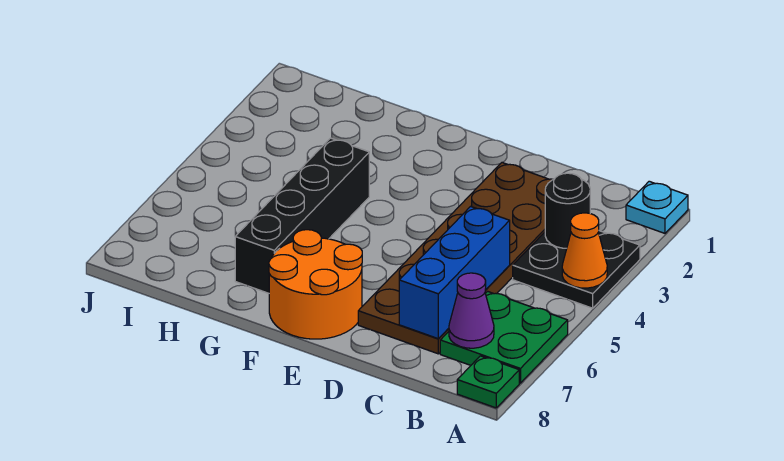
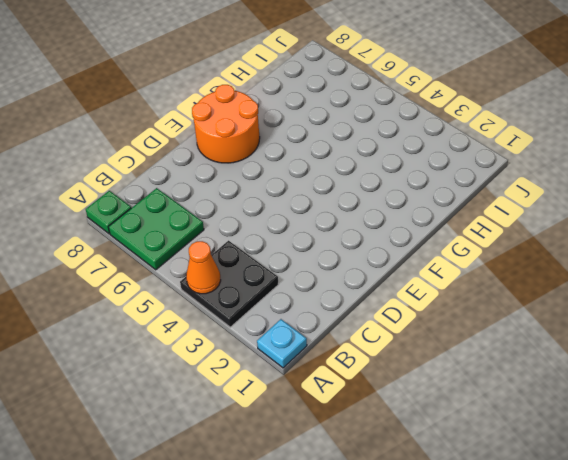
none -> brown 2x6 plate [358,163,553,354]
none -> black 1x4 brick [235,138,369,293]

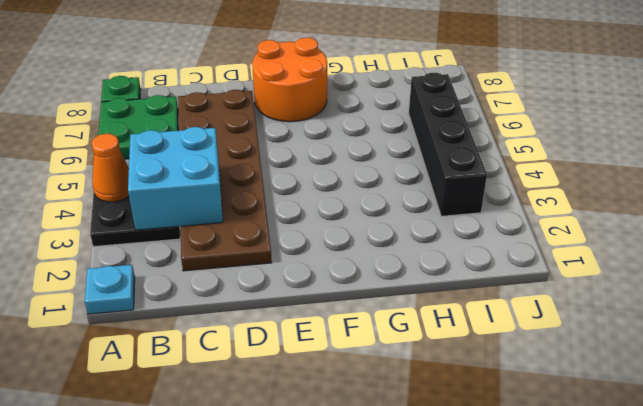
cyan 2x2 brick [128,127,223,230] -> black 1x1 round brick [545,173,590,248]
black 1x4 brick [409,73,487,216] -> black 1x4 brick moved to [235,138,369,293]
none -> purple 1x1 cone [449,273,494,348]
none -> blue 1x3 brick [399,206,510,338]

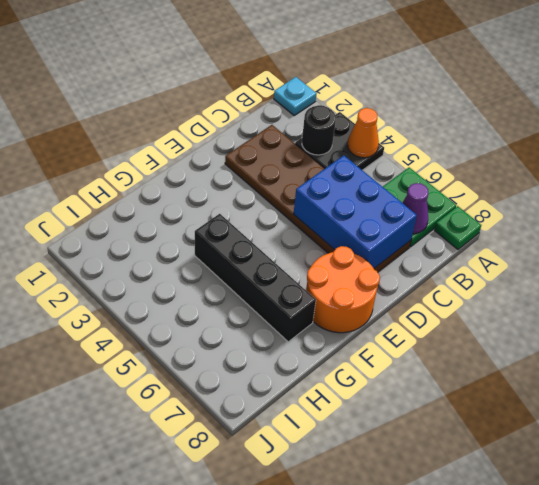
blue 2x3 brick [294,155,417,268] -> blue 1x3 brick [399,206,510,338]

